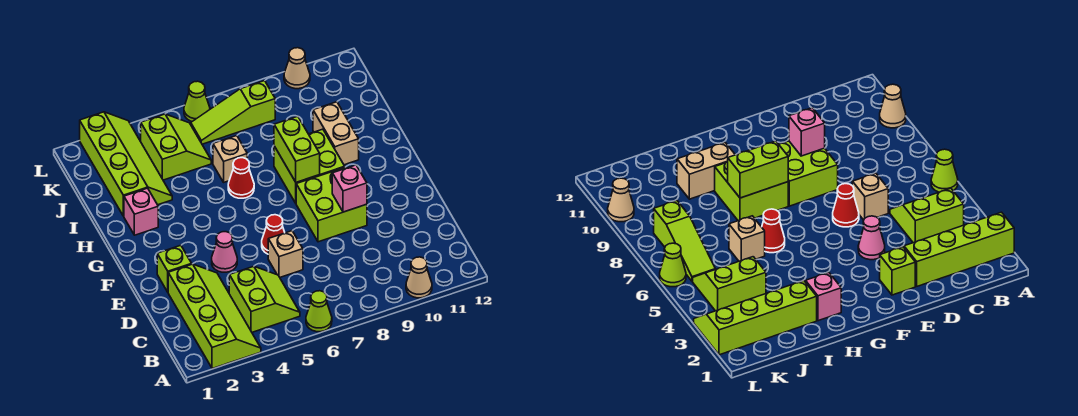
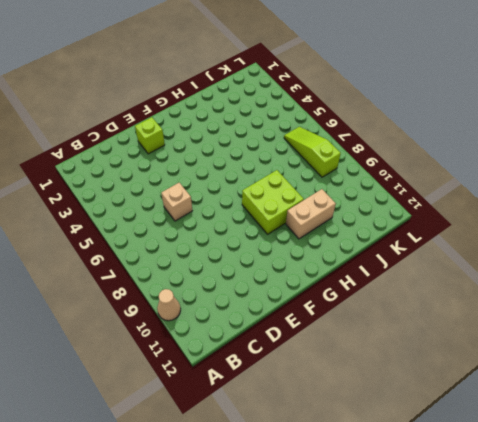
none -> lime 2x4 slope [168,264,261,369]
none -> lime 1x1 cone [306,291,332,332]
none -> lime 2x2 slope [229,266,300,332]

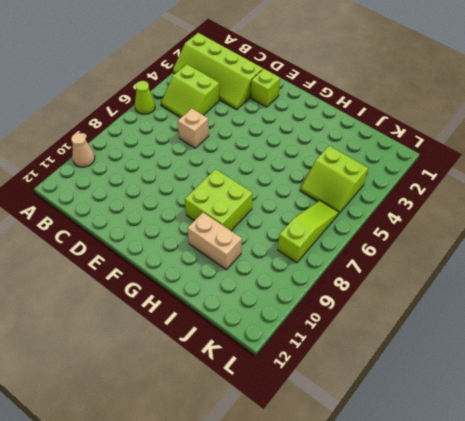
none -> pink 1x1 cone [212,232,237,272]
none -> red 1x1 cone [262,215,285,254]
none -> lime 2x2 brick [296,167,367,242]

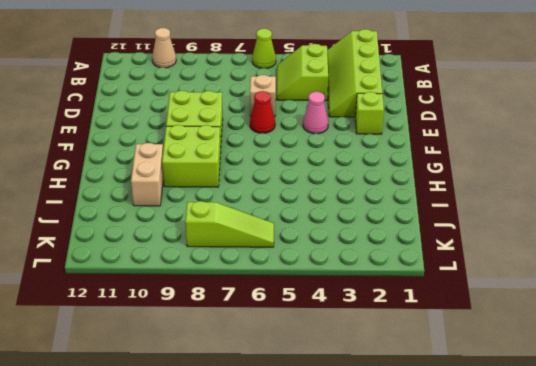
none -> pink 1x1 brick [124,188,158,235]
none -> red 1x1 cone [228,158,254,198]
none -> lime 2x4 slope [80,112,172,216]

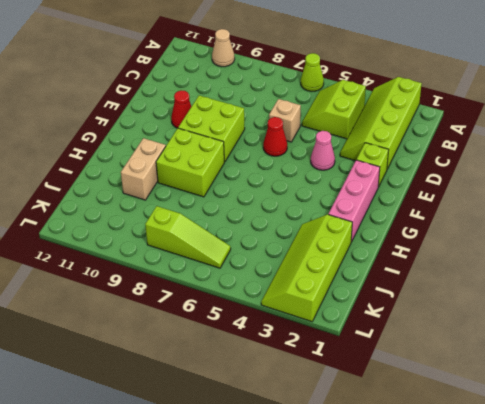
red 1x1 cone [171,90,192,128] -> red 1x1 cone moved to [228,158,254,198]
pink 1x3 brick [328,160,380,242] -> pink 1x1 brick [124,188,158,235]
none -> tan 1x1 brick [213,136,247,182]
none -> lime 2x2 slope [141,114,211,180]
none -> lime 1x1 cone [184,81,210,121]

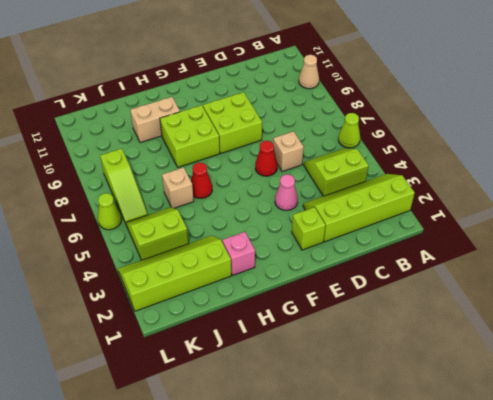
none -> tan 1x1 cone [284,48,310,89]
none -> pink 1x1 brick [332,165,367,212]
none -> lime 1x2 brick [274,116,320,182]

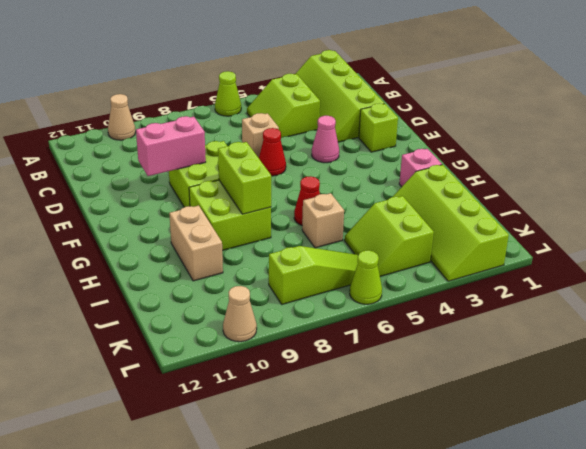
pink 1x2 brick [136,116,206,176] -> pink 1x1 brick [332,165,367,212]

